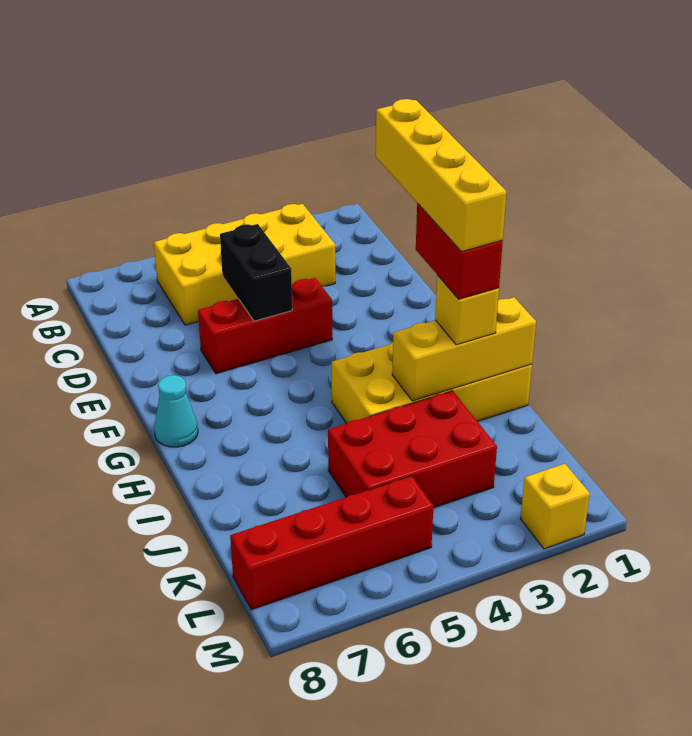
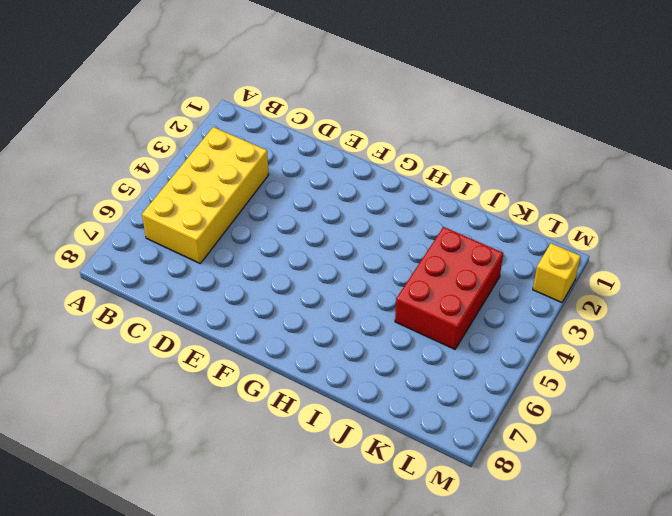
none -> red 1x3 brick [198,278,332,374]
none -> cyan 1x1 cone [154,375,198,447]
none -> yellow 2x4 brick [332,342,532,423]

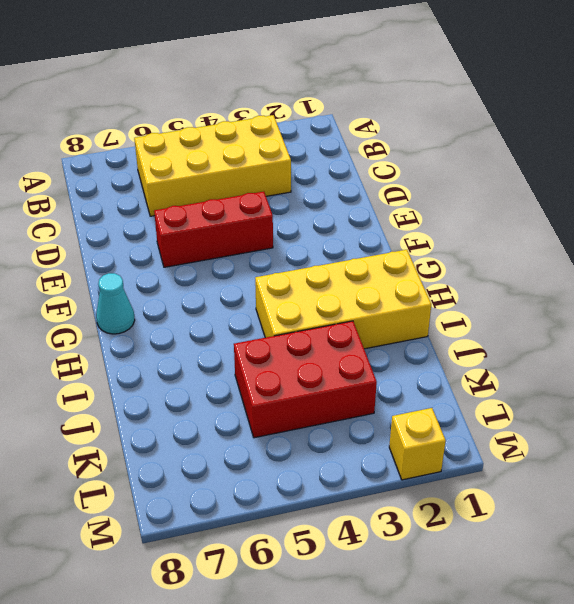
none -> red 1x4 brick [230,476,433,610]
none -> black 1x2 brick [220,224,292,321]
none -> yellow 1x3 brick [392,297,536,401]

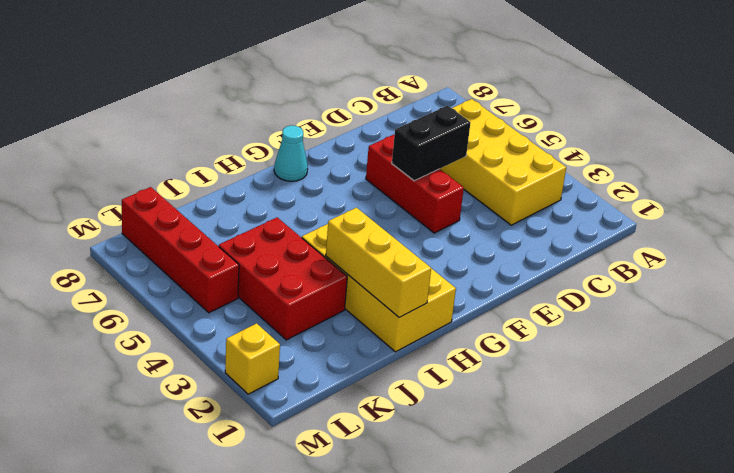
none -> yellow 1x1 brick [435,275,499,345]
none -> red 1x2 brick [416,204,503,299]
none -> yellow 1x4 brick [376,99,506,252]

